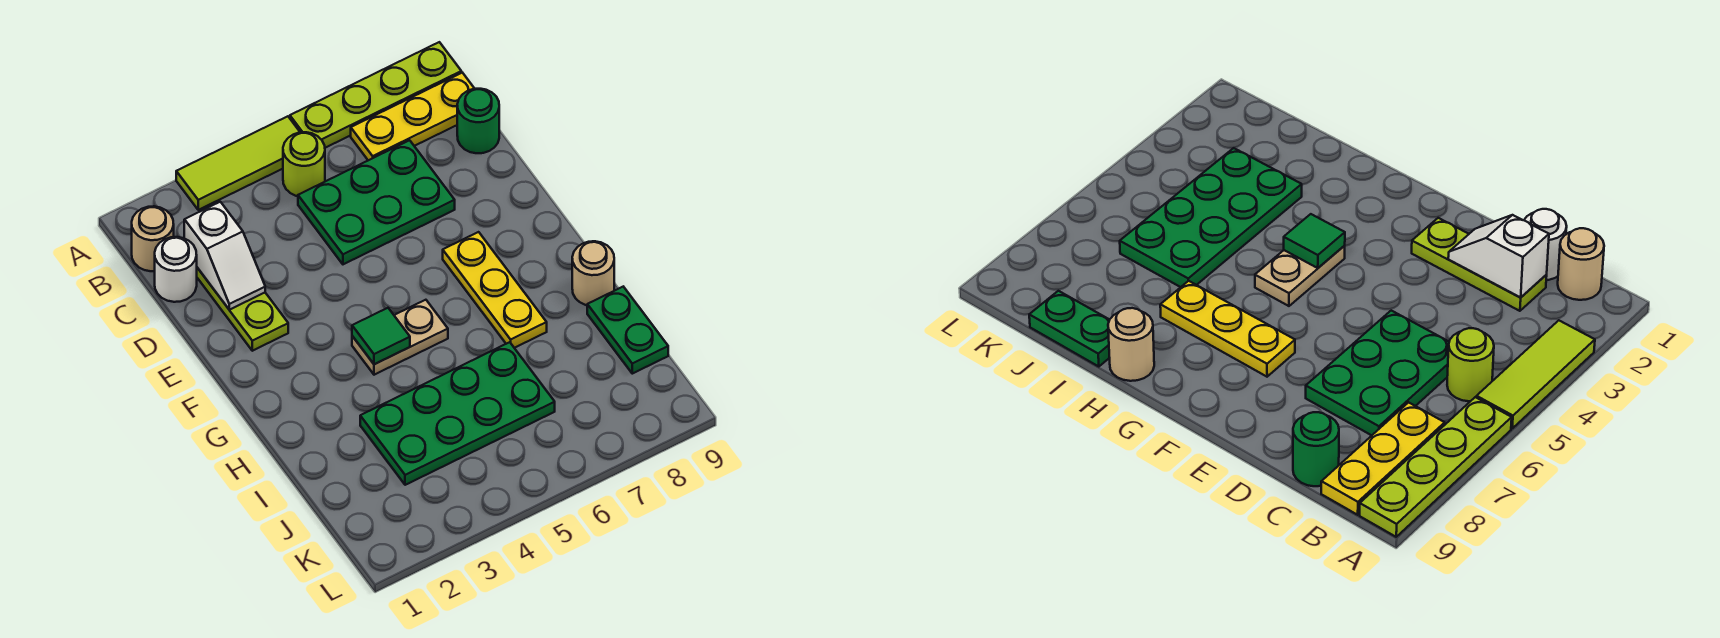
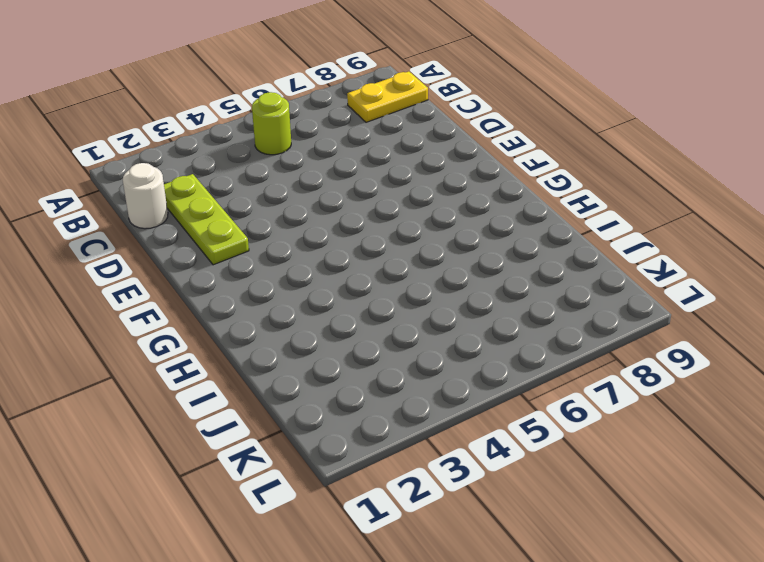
yellow 1x2 plate [347,72,428,122] -> yellow 1x3 plate [351,73,475,160]
none -> lime 1x3 tile [176,116,300,210]
none -> lime 1x4 plate [290,42,461,148]
none -> tan 1x1 round brick [132,206,174,271]

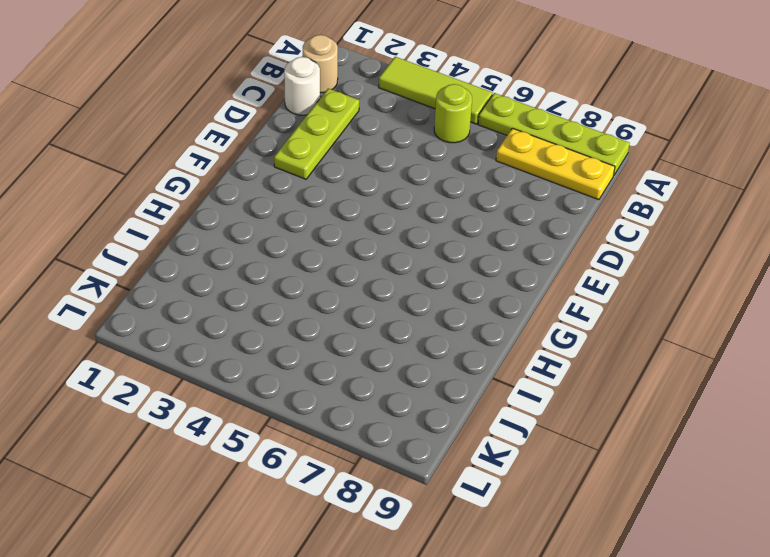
none -> green 2x3 plate [298,140,455,264]
none -> green 1x1 round brick [457,89,499,153]
none -> yellow 1x3 plate [443,232,547,348]

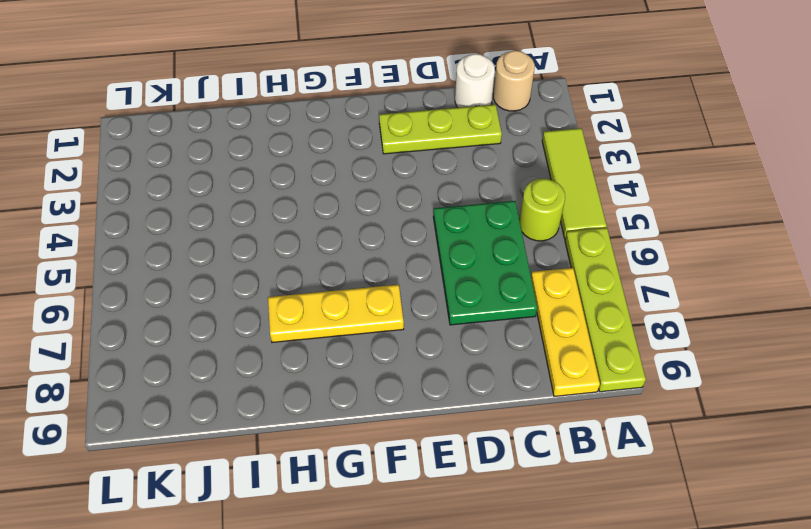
none -> green 1x1 round brick [457,89,499,153]
none -> tan 1x2 plate [352,300,448,375]
none -> tan 1x1 round brick [572,241,614,305]

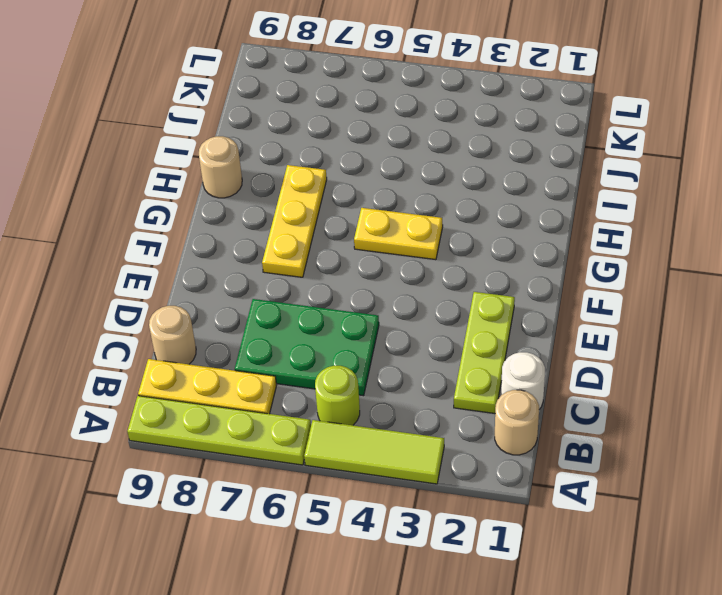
tan 1x1 round brick [149,306,196,364] -> green 1x1 round brick [457,89,499,153]
yellow 1x2 plate [354,208,443,260] -> tan 1x2 plate [352,300,448,375]
none -> green 2x4 plate [360,342,555,485]
none -> green 1x2 plate [587,287,668,374]
none -> white 1x2 slope [184,202,265,310]

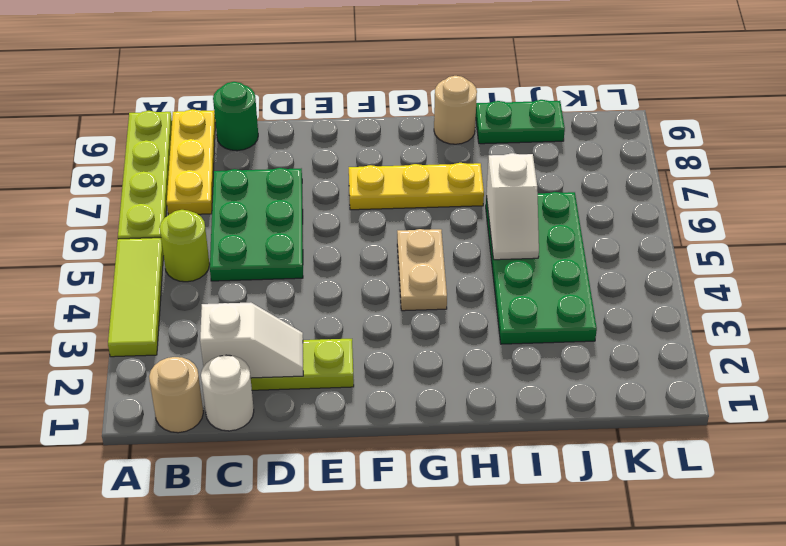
white 1x2 slope [486,153,539,260] -> none
none -> green 1x1 tile [352,308,410,364]

